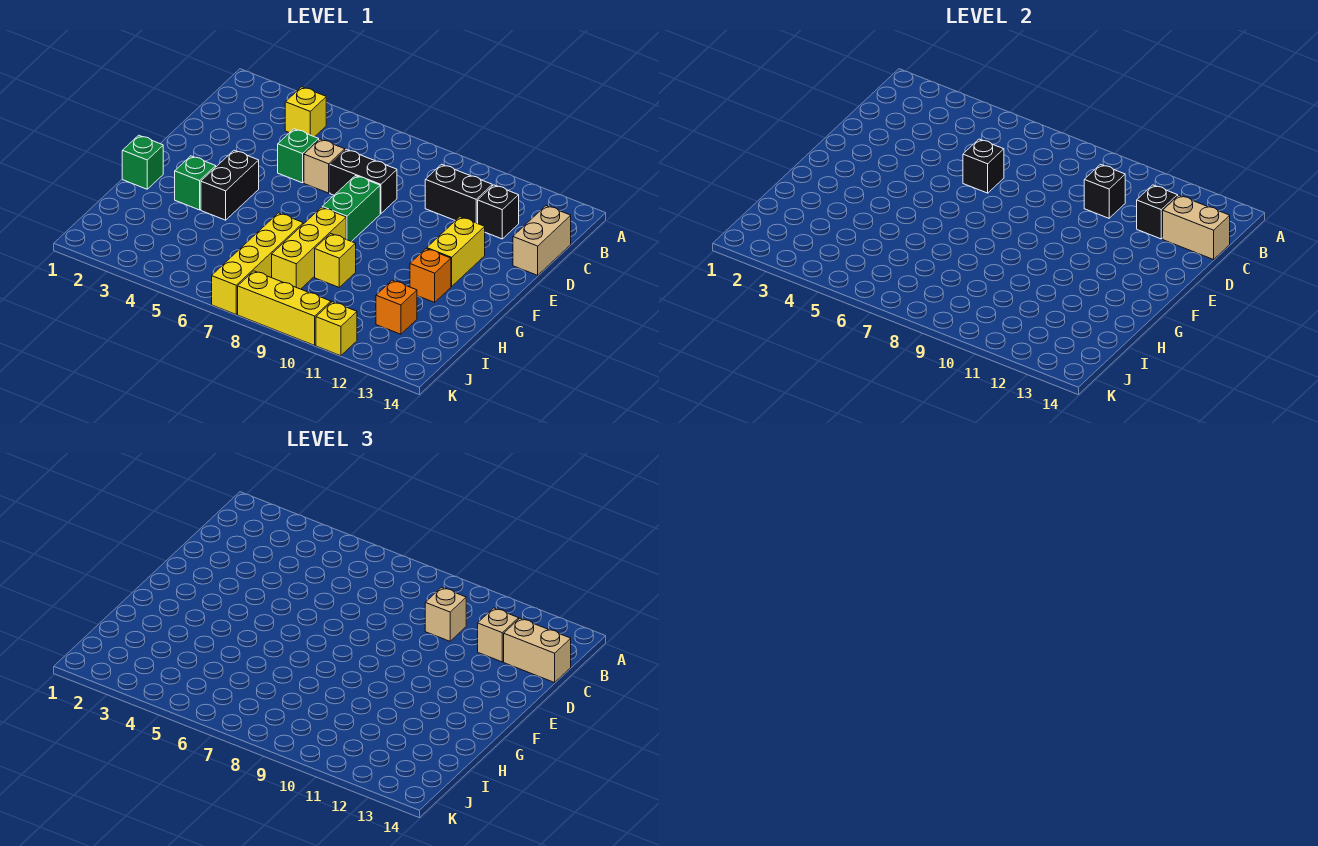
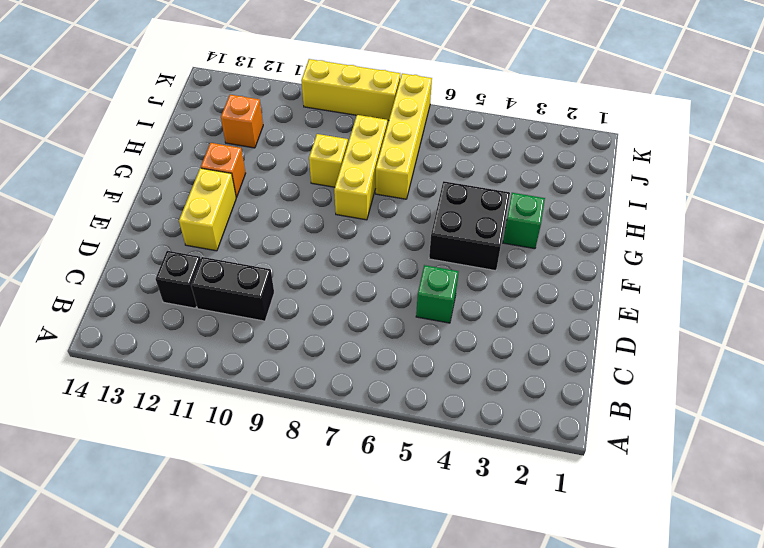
black 2x2 brick [429,181,510,271] -> black 1x2 brick [201,150,259,220]
none -> yellow 1x1 brick [285,87,326,137]
none -> tan 1x2 brick [513,206,571,275]
none -> tan 1x1 brick [304,139,345,193]

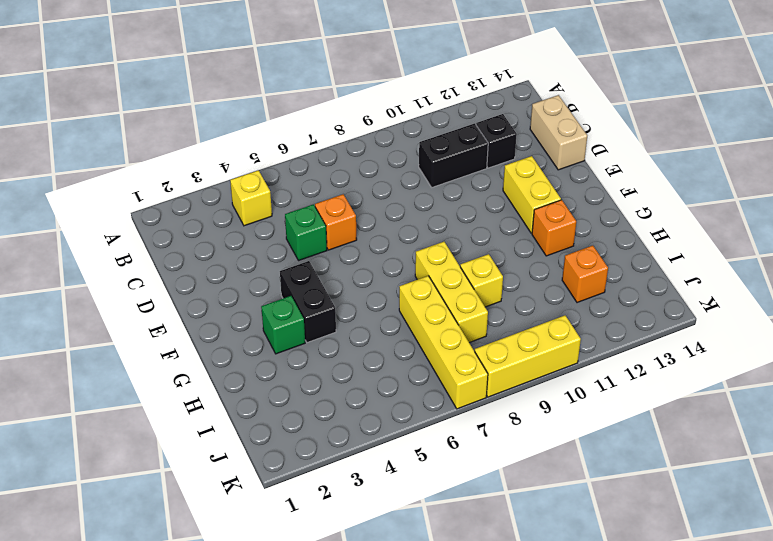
orange 1x1 brick [315,194,357,250] -> tan 1x1 brick [304,139,345,193]
none -> black 1x2 brick [330,149,397,214]
none -> green 1x2 brick [322,176,380,242]
none -> green 1x1 brick [122,135,163,189]

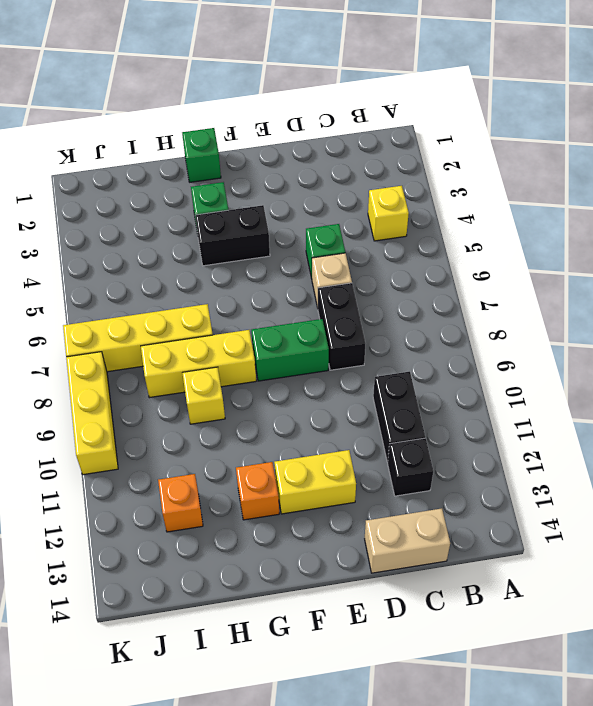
none -> yellow 1x1 brick [316,302,357,356]
none -> black 1x1 brick [1084,164,1125,218]
none -> black 1x1 brick [1137,185,1178,239]

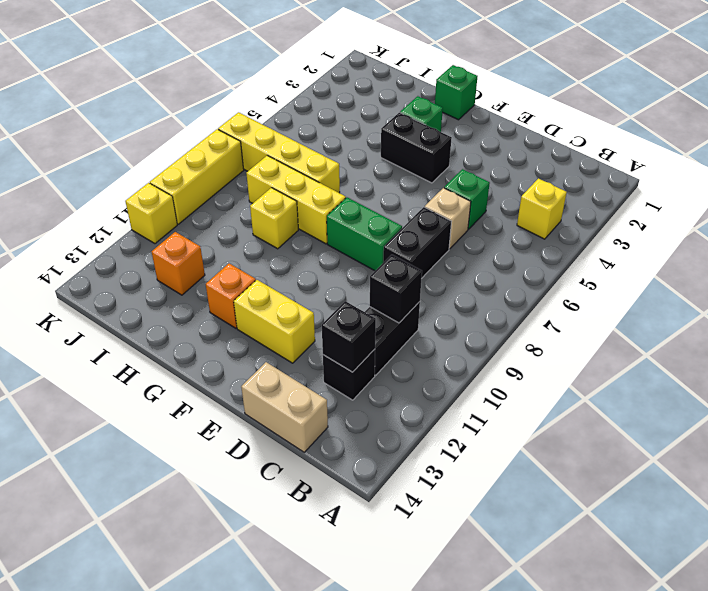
none -> tan 1x2 brick [1163,195,1230,260]
none -> black 1x1 brick [963,139,1004,193]
none -> tan 1x1 brick [425,587,466,641]

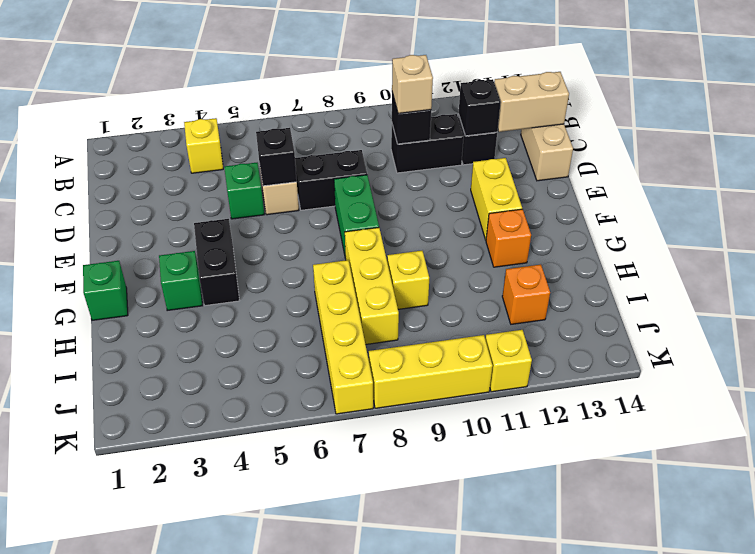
none -> tan 1x1 brick [478,608,519,662]
none -> tan 1x2 brick [504,618,571,683]

